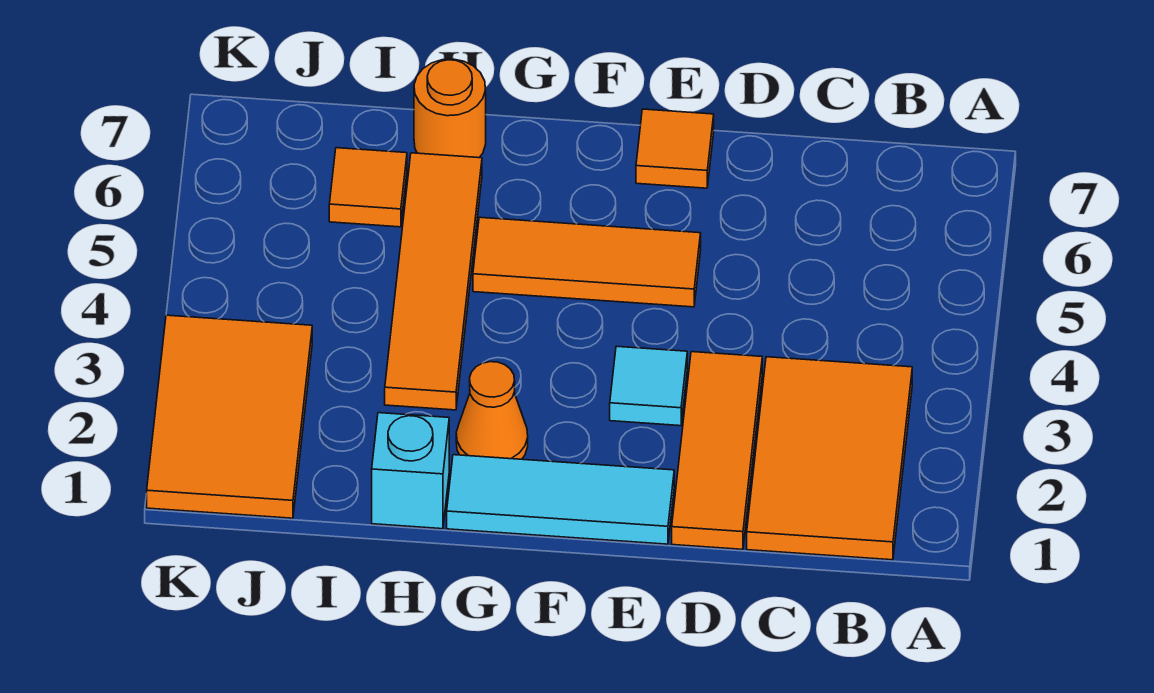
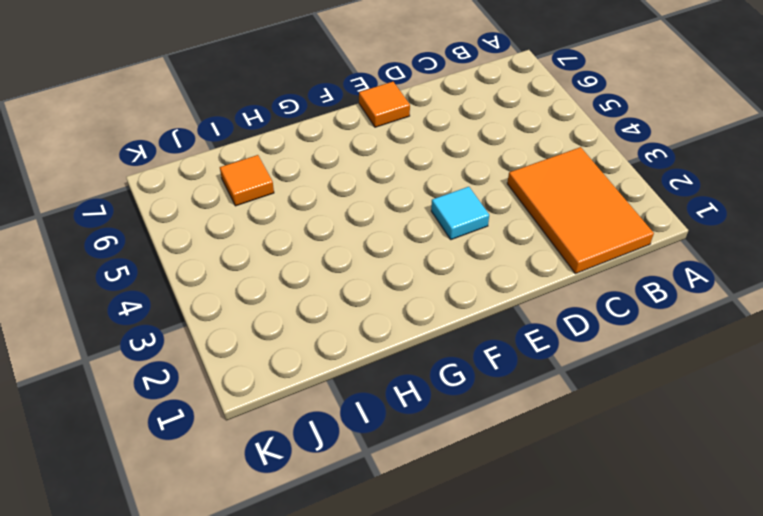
none -> orange 1x3 tile [672,352,762,549]
none -> cyan 1x3 tile [447,455,674,544]
none -> orange 1x3 tile [473,217,701,307]

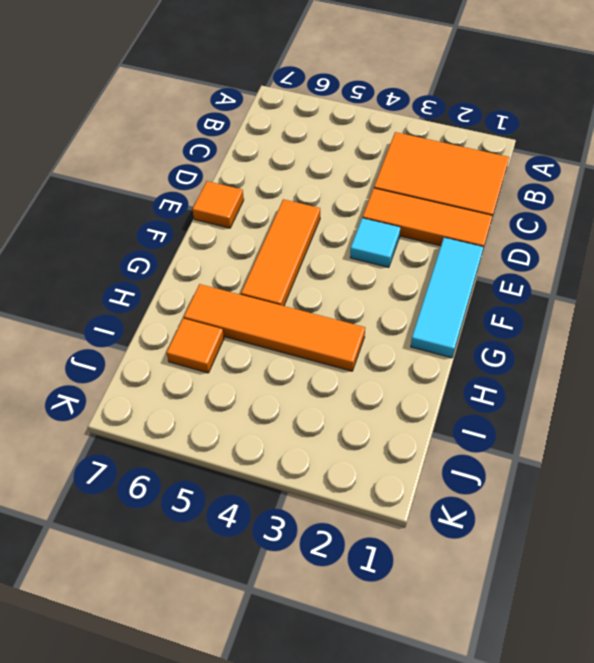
none -> orange 1x1 cone [456,362,528,459]
none -> cyan 1x1 brick [372,413,449,529]
none -> orange 1x1 round brick [414,59,486,158]

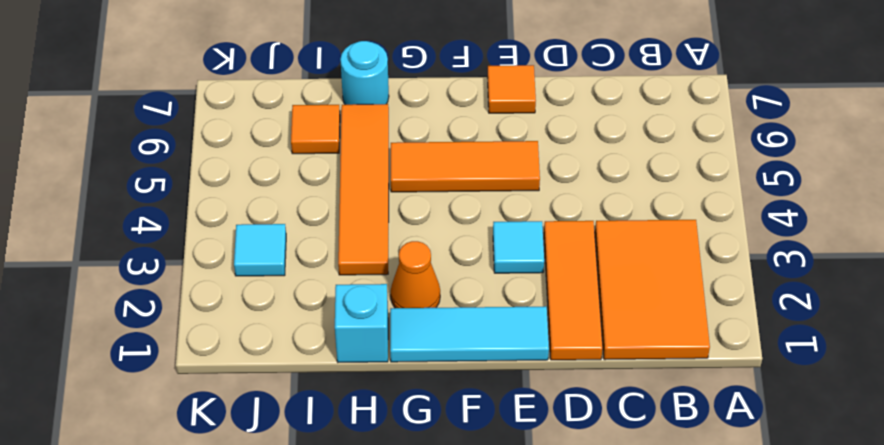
cyan 1x1 round brick [340,41,389,105] -> orange 1x1 round brick [414,59,486,158]
cyan 1x1 tile [234,224,286,276] -> orange 2x3 tile [147,315,312,518]

